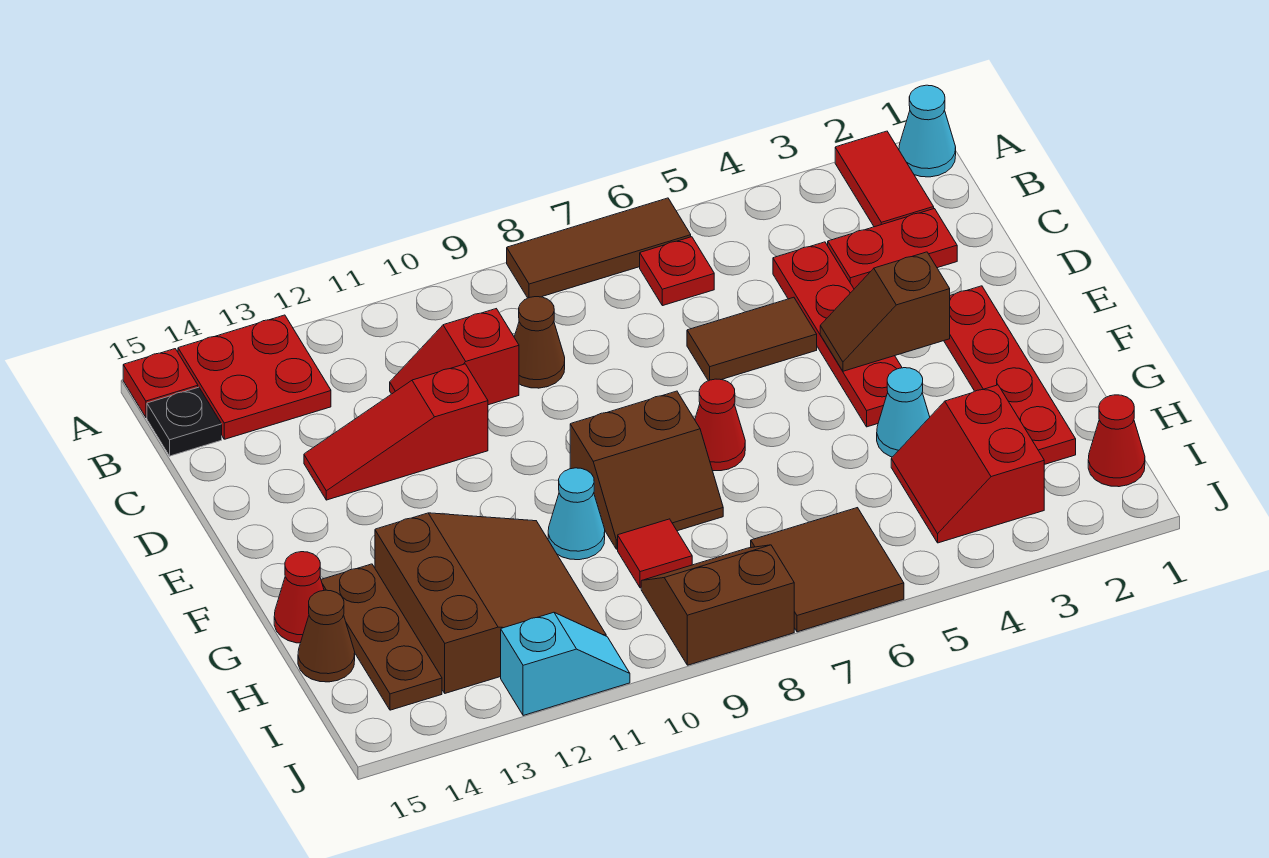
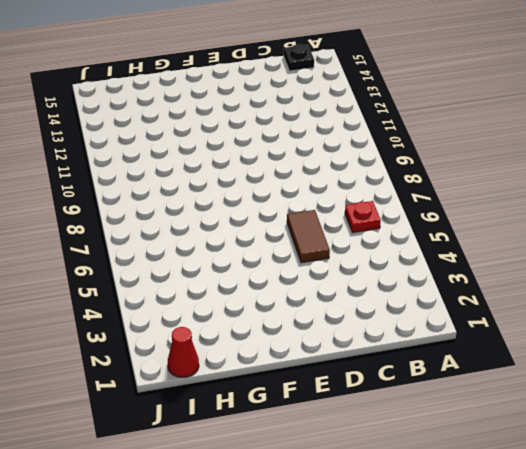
none -> cyan 1x1 cone [899,85,956,177]
none -> red 1x2 tile [835,131,934,227]
none -> brown 1x3 tile [507,198,691,298]

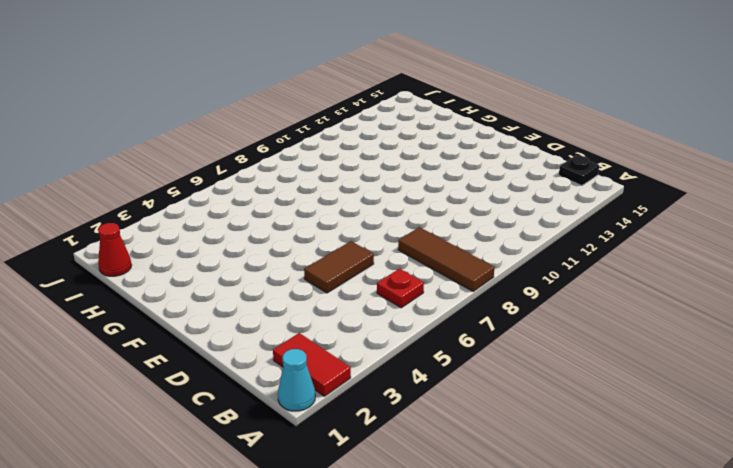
brown 1x3 tile [398,227,495,291] -> brown 1x3 tile turned to [507,198,691,298]
none -> red 2x2 plate [178,315,331,439]
none -> red 1x1 plate [123,349,198,417]
none -> red 1x2 plate [828,209,957,289]

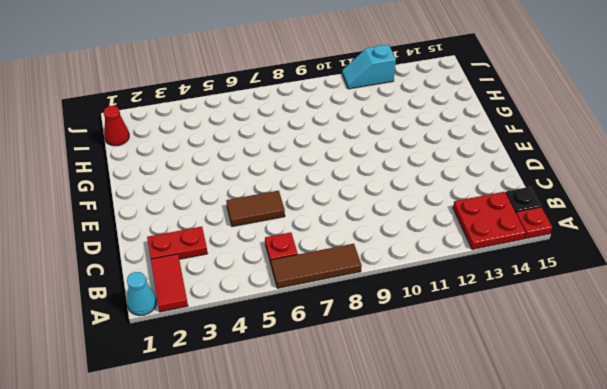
none -> red 1x4 plate [773,242,902,427]
none -> brown 1x1 cone [514,297,565,388]
none -> red 1x2 slope [390,309,519,405]

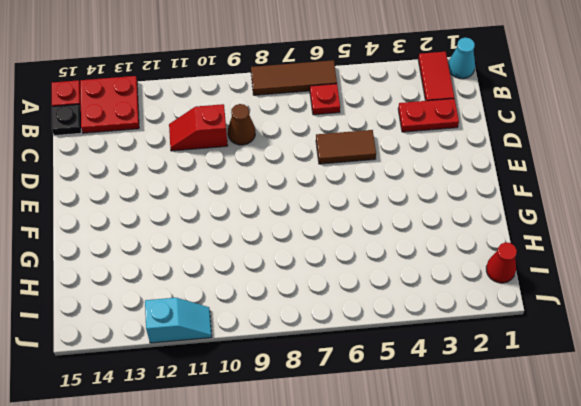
none -> red 1x4 plate [773,242,902,427]
none -> red 1x3 slope [304,364,488,500]
none -> red 1x4 plate [944,286,1076,465]

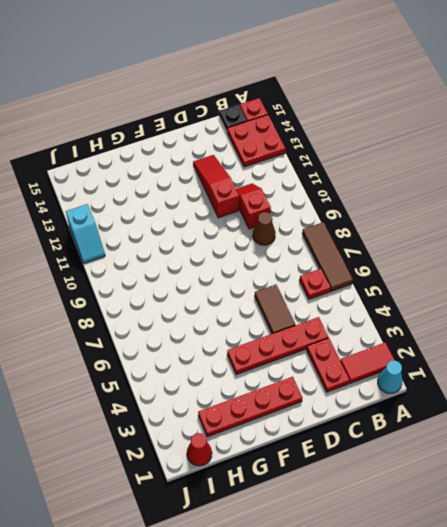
none -> red 1x1 cone [695,379,745,471]
none -> brown 2x2 slope [570,391,723,549]
none -> cyan 1x1 cone [877,368,930,457]

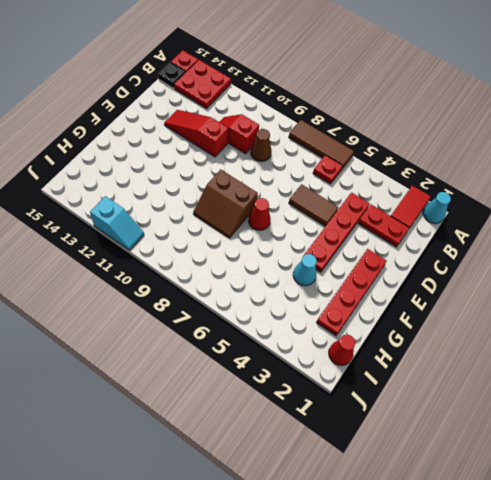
none -> cyan 1x1 cone [548,468,605,560]
none -> brown 3x3 slope [375,513,606,693]
none -> brown 1x3 plate [321,564,442,710]

